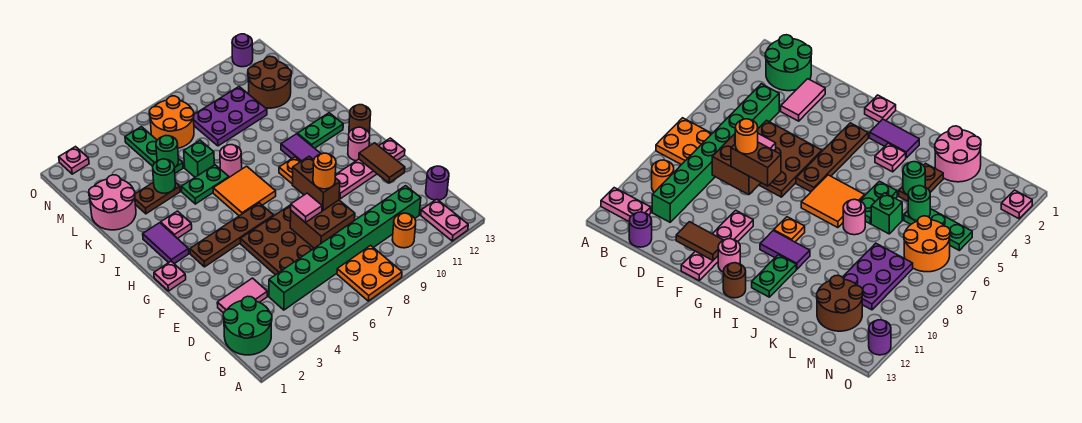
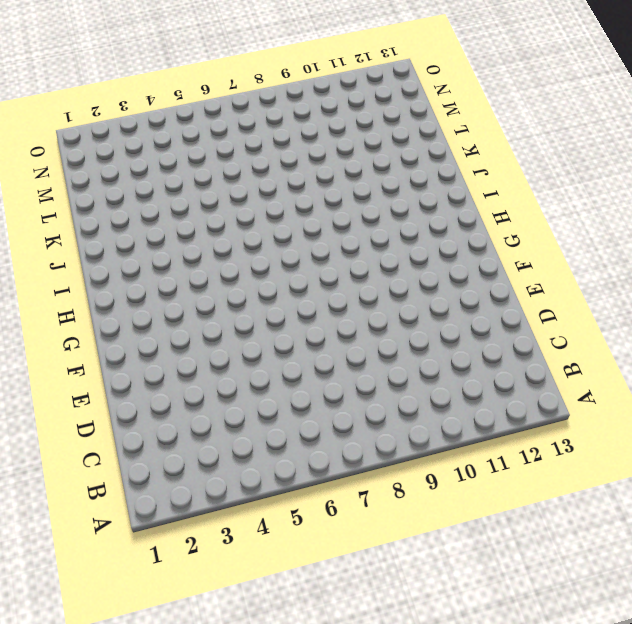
none -> orange 2x2 plate [337,245,402,301]
none -> pink 1x2 plate [421,199,468,241]
none -> green 2x2 round brick [223,296,272,355]
none -> orange 1x1 round brick [392,213,416,248]

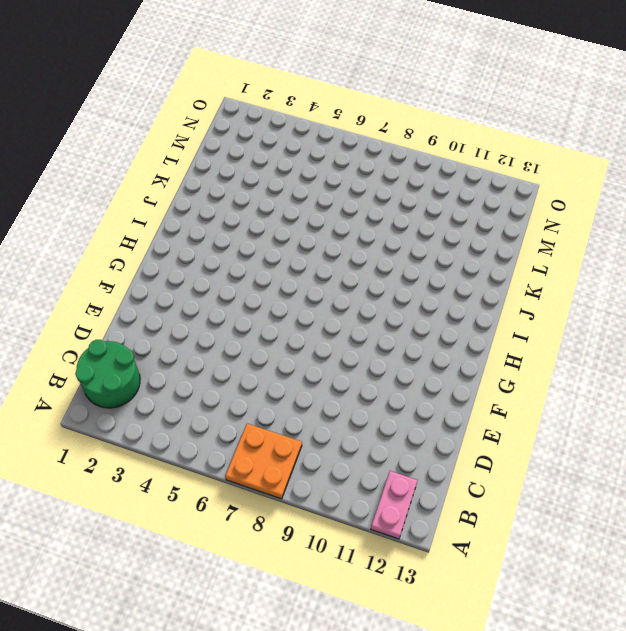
none -> orange 1x1 round brick [392,213,416,248]
none -> green 1x8 brick [269,186,421,310]
none -> purple 1x1 round brick [426,166,449,200]
none -> pink 1x2 tile [217,278,267,313]

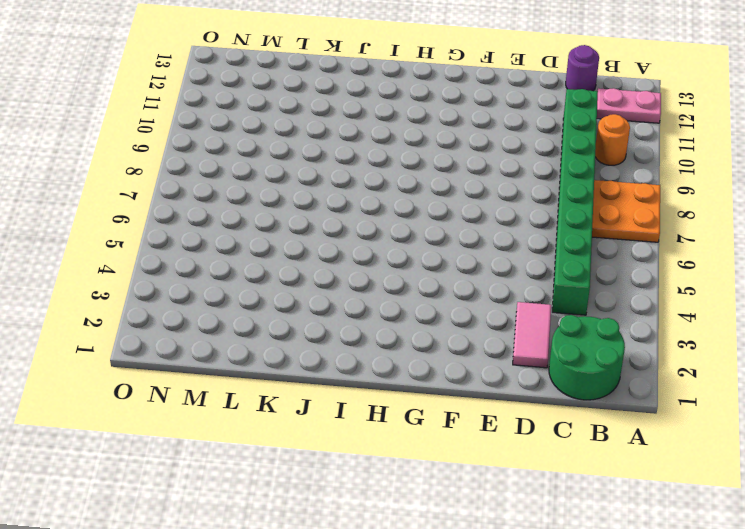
none -> brown 3x3 plate [240,205,314,275]
none -> pink 1x4 plate [335,138,405,199]
none -> pink 1x1 plate [154,261,186,291]
none -> brown 1x4 plate [190,203,274,267]

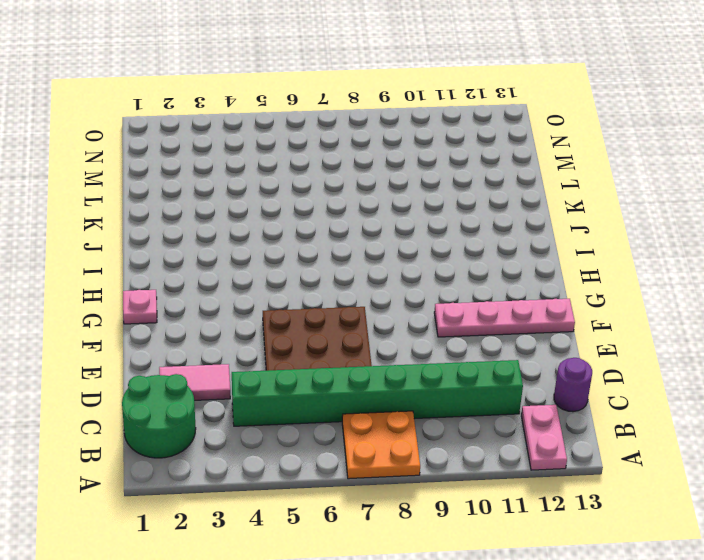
none -> orange 1x1 round brick [392,213,416,248]
none -> brown 1x4 plate [190,203,274,267]
none -> pink 1x1 round brick [348,127,370,161]
none -> purple 1x2 tile [143,223,189,264]

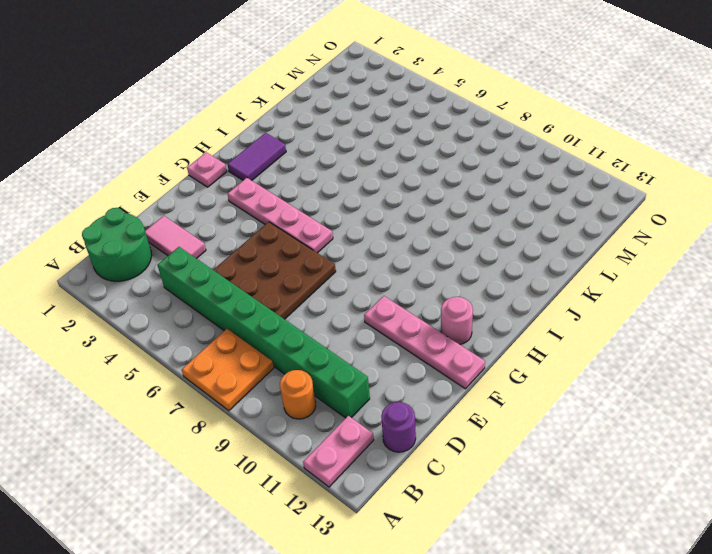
pink 1x4 plate [228,178,333,253] -> brown 1x4 plate [190,203,274,267]
none -> orange 2x2 tile [213,166,276,216]
none -> orange 1x1 plate [279,157,301,183]
none -> purple 1x2 tile [281,134,321,161]
none -> brown 1x1 round brick [349,105,371,132]

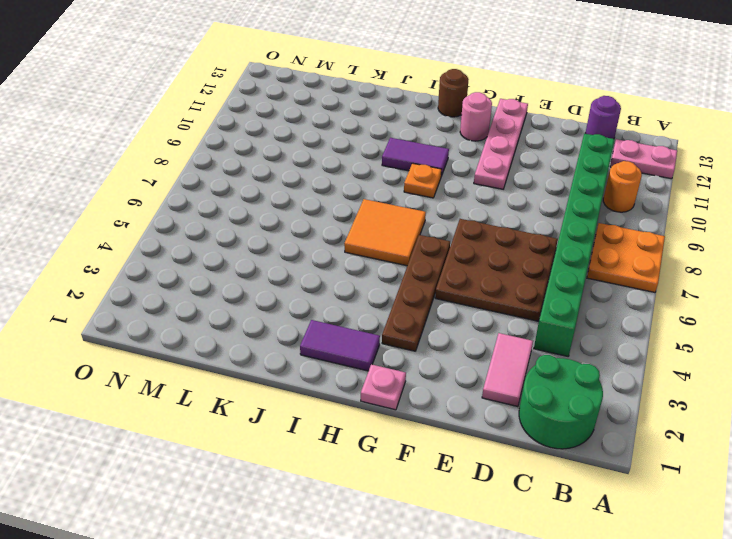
none -> pink 1x1 plate [161,211,192,239]
none -> green 1x2 plate [297,113,343,148]
none -> green 1x2 plate [181,165,229,204]
none -> pink 1x1 round brick [220,145,242,177]

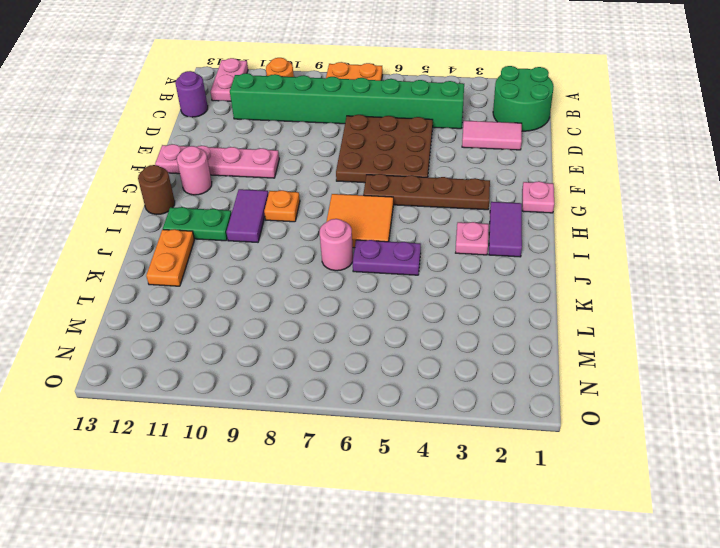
purple 1x2 plate [353,240,421,275] -> green 1x2 plate [181,165,229,204]
orange 1x2 plate [146,229,194,286] -> none
none -> pink 2x2 round brick [89,175,136,230]
none -> brown 1x2 plate [135,182,180,214]
none -> green 1x1 brick [184,140,214,177]
none -> green 1x3 plate [125,127,183,173]

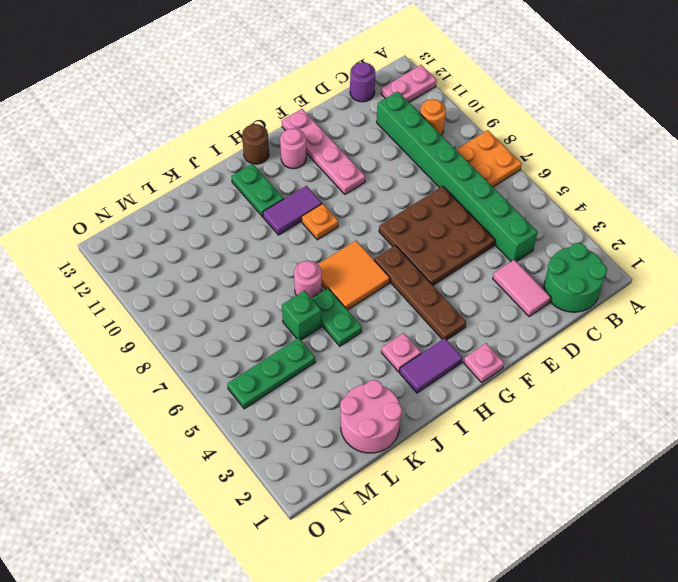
none -> brown 1x2 plate [135,182,180,214]
none -> purple 2x3 plate [194,87,267,146]
none -> brown 2x2 round brick [248,56,291,108]
none -> orange 2x2 round brick [149,96,194,148]

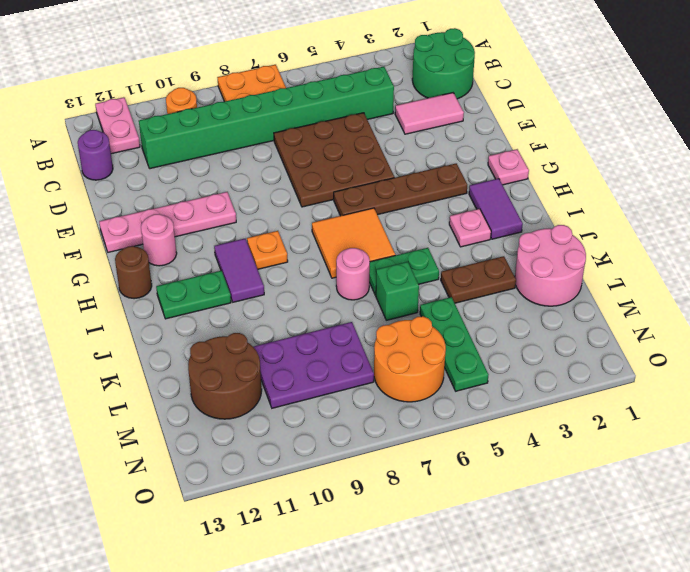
none -> pink 1x1 plate [59,147,89,174]
none -> purple 1x1 round brick [232,34,253,67]
none -> brown 2x2 brick [290,200,355,248]
none -> brown 1x2 tile [359,143,405,183]

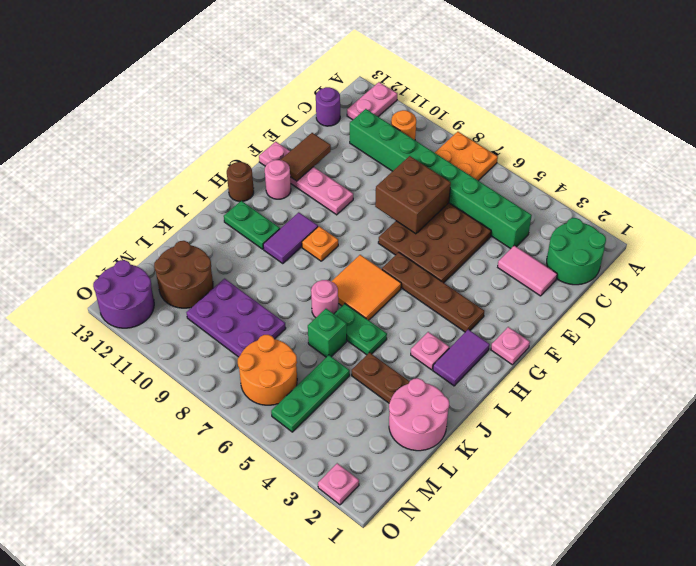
purple 2x2 round brick [93,260,154,328] -> purple 1x1 round brick [232,34,253,67]
none -> green 1x1 round brick [153,159,175,193]
none -> green 1x1 round brick [156,136,178,168]
none -> pink 1x1 tile [291,193,322,222]
none -> brown 1x2 brick [292,156,340,211]

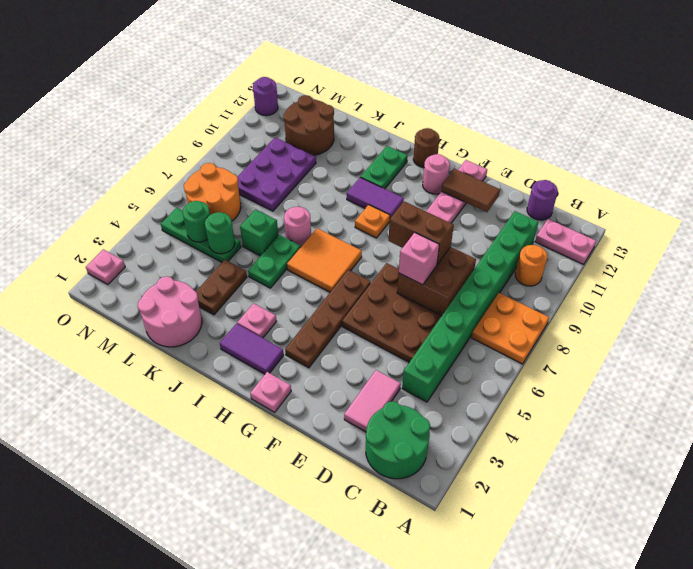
pink 1x1 brick [399,233,439,285] -> pink 1x1 tile [291,193,322,222]
green 1x1 round brick [183,201,210,242] -> green 1x1 round brick moved to [153,159,175,193]
none -> orange 1x1 round brick [313,153,336,189]

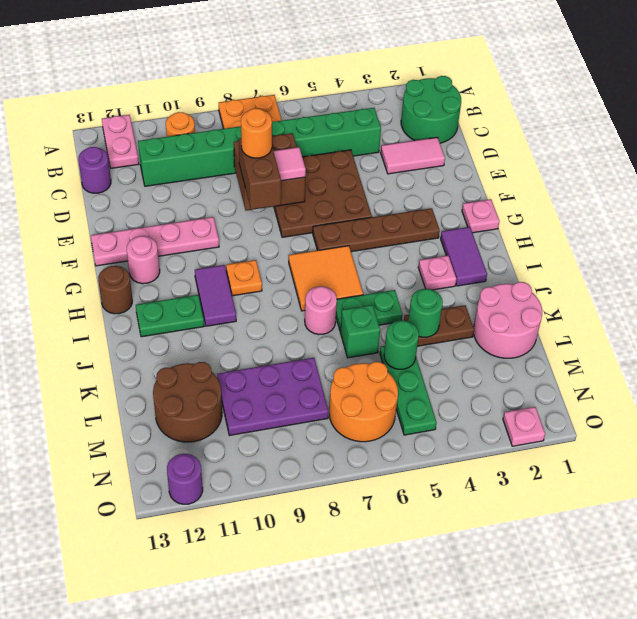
none -> brown 1x2 tile [359,143,405,183]

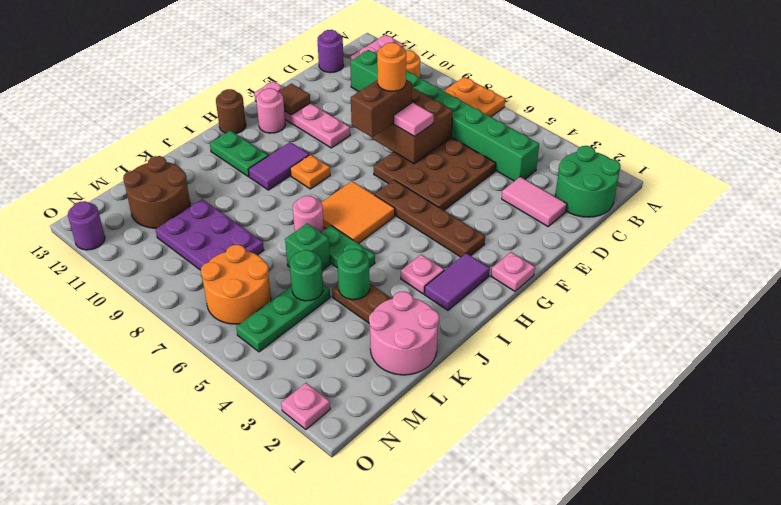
brown 1x1 tile [278,84,310,115] -> brown 1x2 tile [359,143,405,183]

